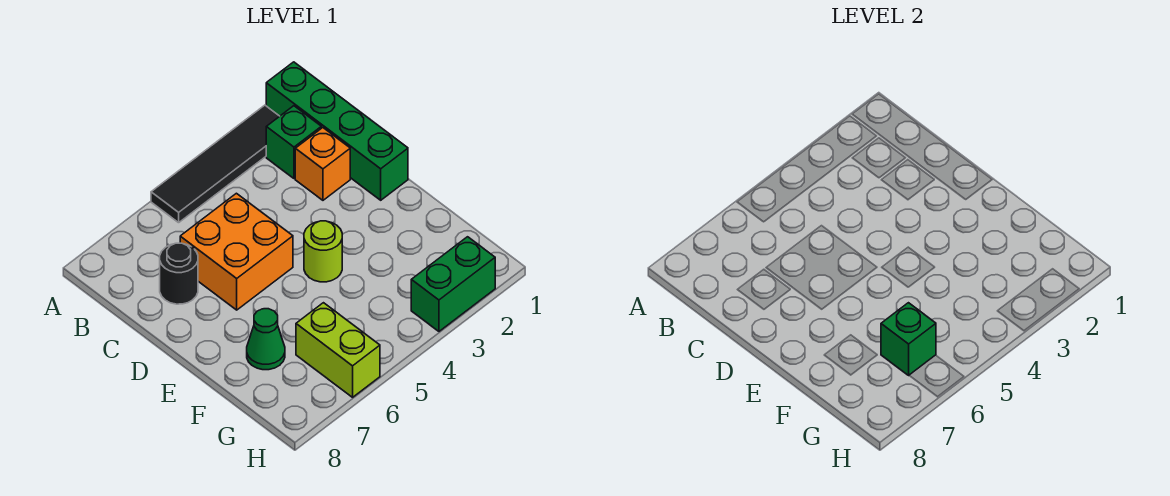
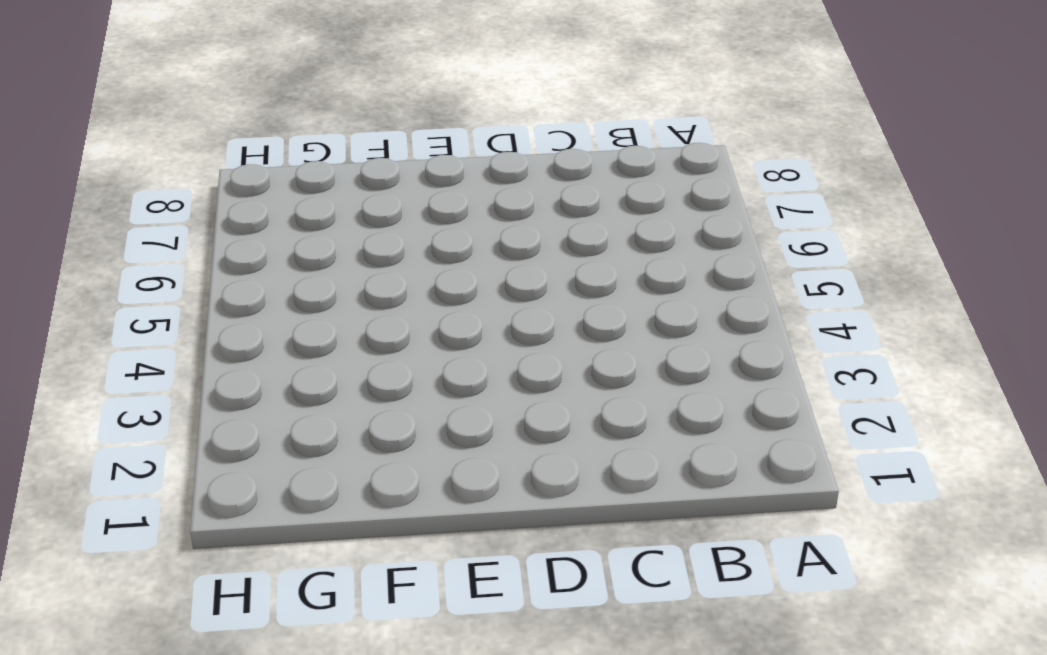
none -> green 1x4 brick [266,62,408,200]
none -> black 1x4 tile [151,105,279,223]

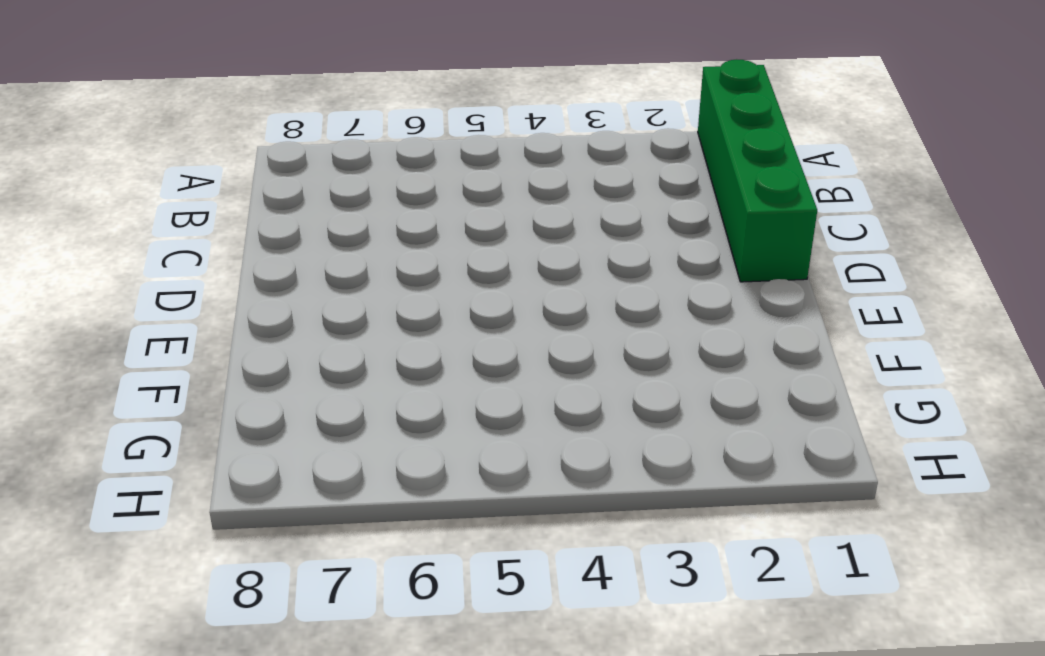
none -> black 1x4 tile [151,105,279,223]
none -> green 1x1 brick [266,106,321,179]

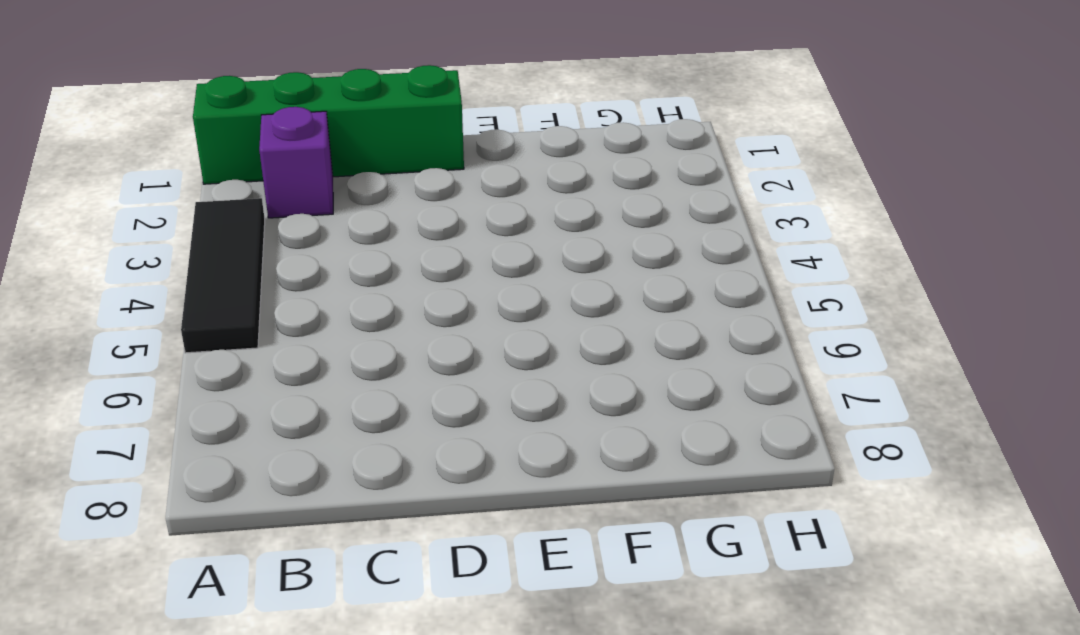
black 1x3 tile [181,198,265,353] -> black 1x4 tile [151,105,279,223]
purple 1x1 brick [259,107,333,218] -> green 1x1 brick [266,106,321,179]
none -> orange 1x1 brick [295,128,350,200]
none -> orange 2x2 brick [180,193,293,310]

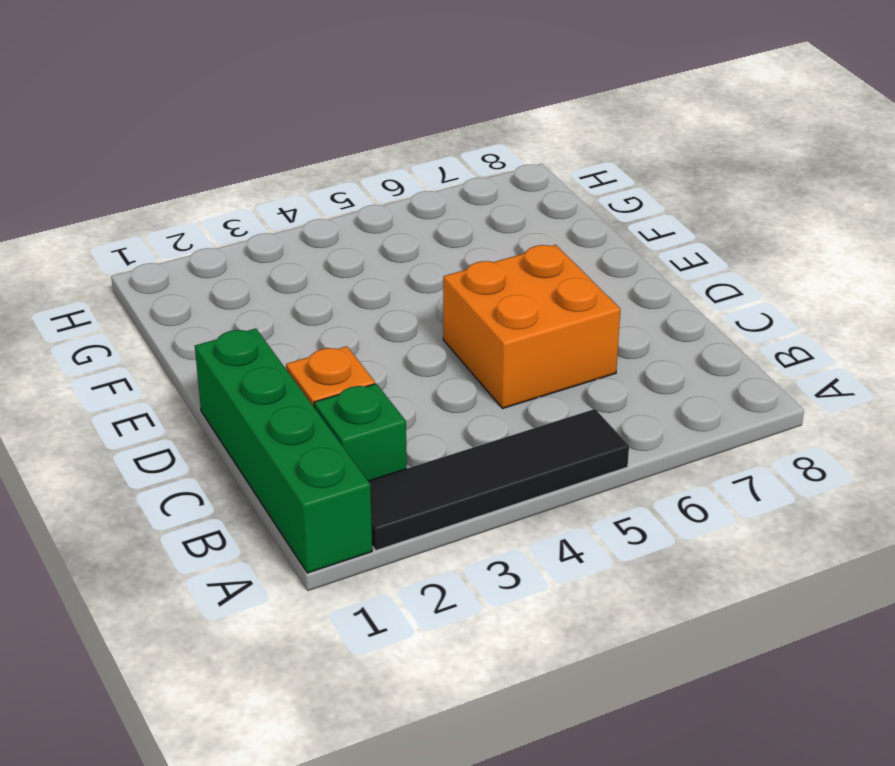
none -> black 1x1 round brick [160,243,198,304]
none -> lime 1x1 round brick [304,221,342,282]

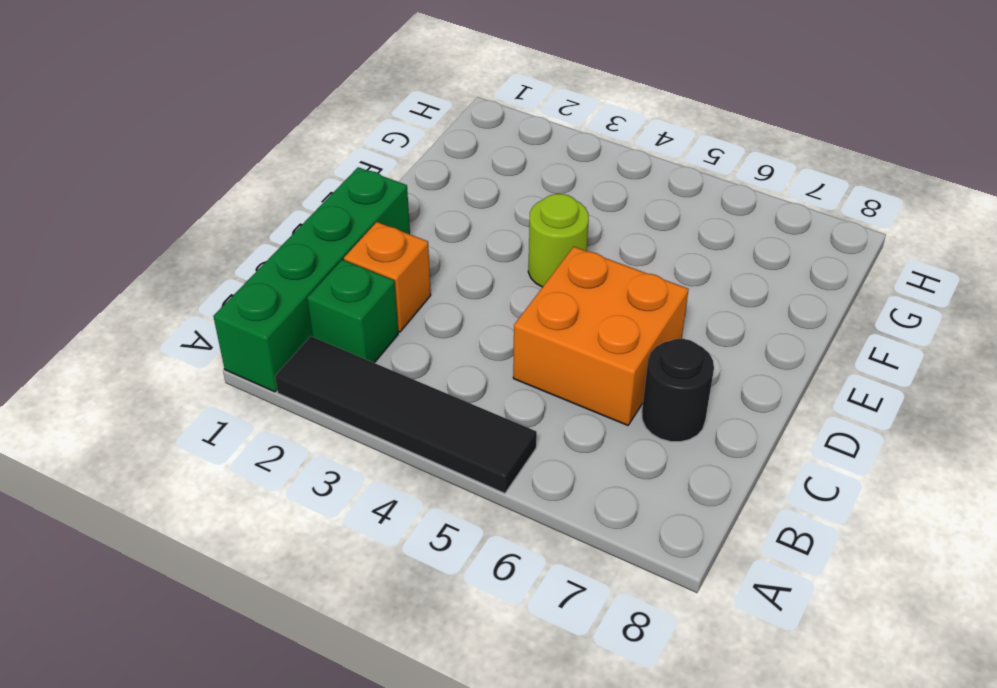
none -> green 1x1 cone [247,309,285,370]
none -> lime 1x2 brick [296,303,380,397]

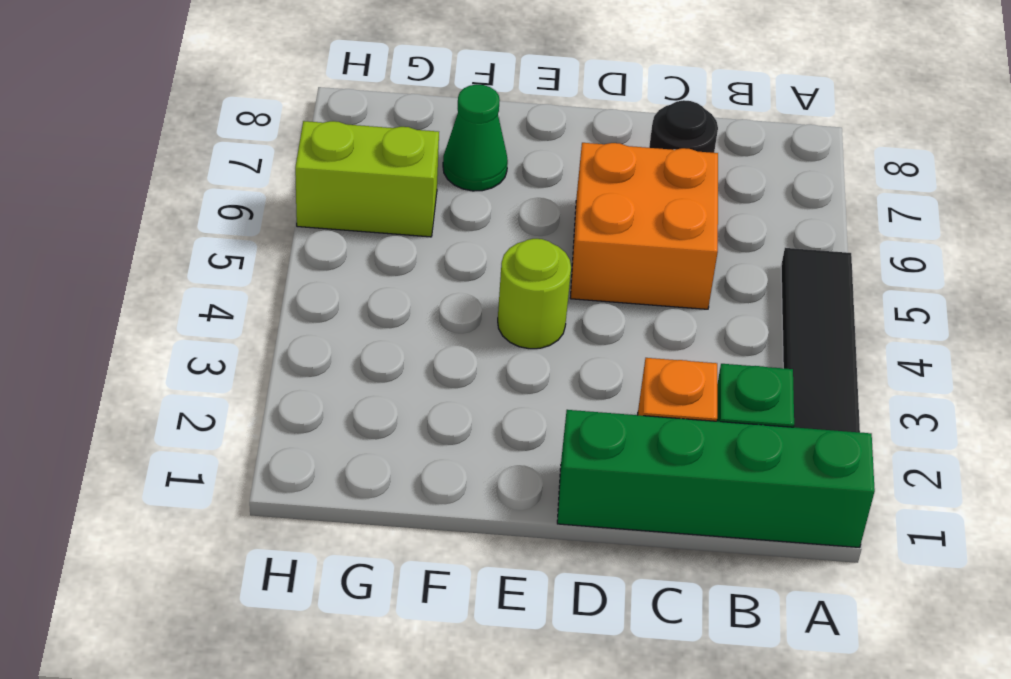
none -> green 1x2 brick [411,237,495,331]
none -> green 1x1 brick [881,303,936,375]

